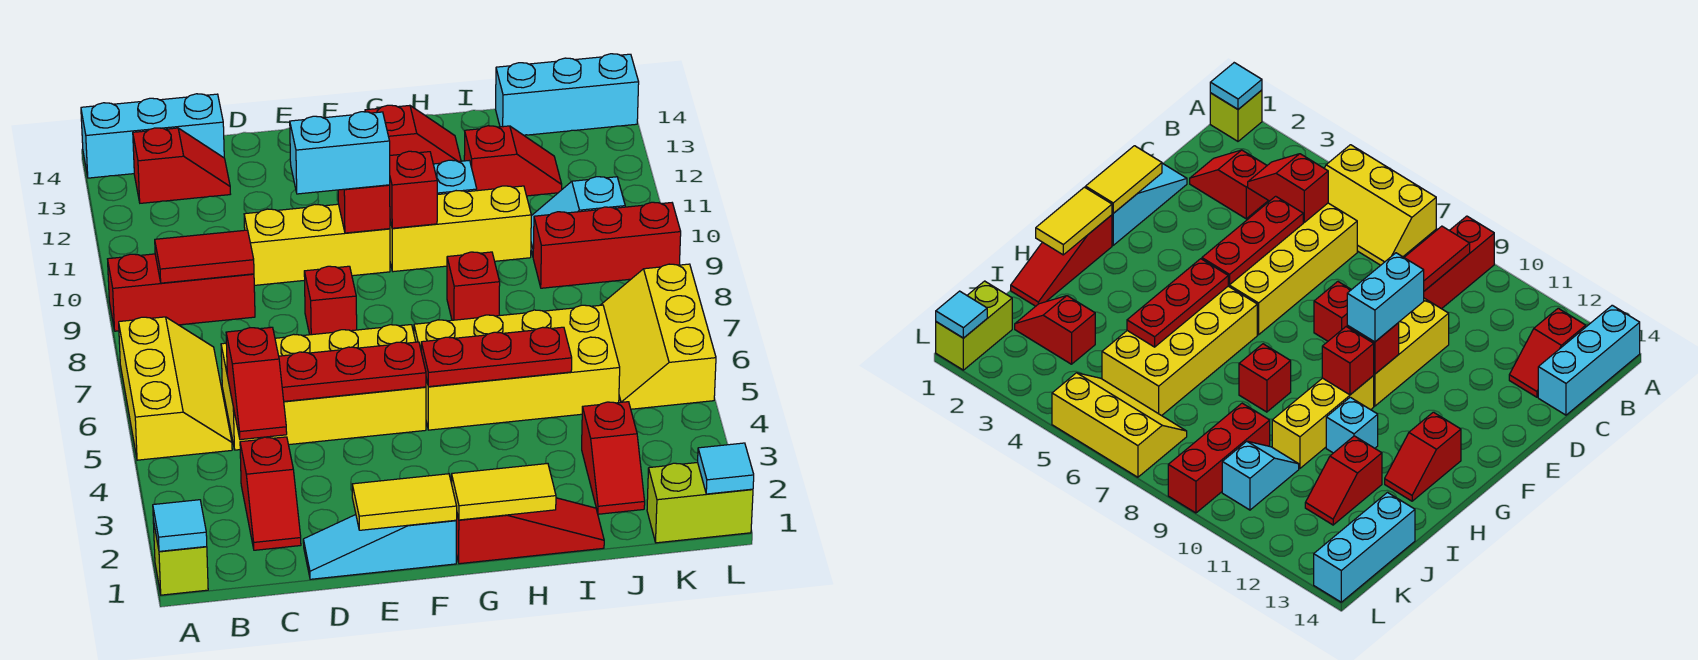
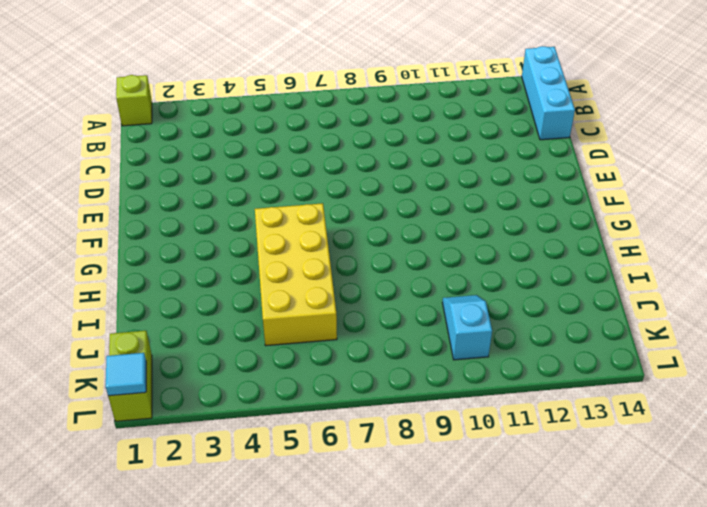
none -> yellow 2x3 slope [119,317,232,460]
none -> red 1x3 brick [108,254,255,331]
none -> red 1x2 slope [133,128,230,203]
none -> red 1x2 slope [240,437,301,550]

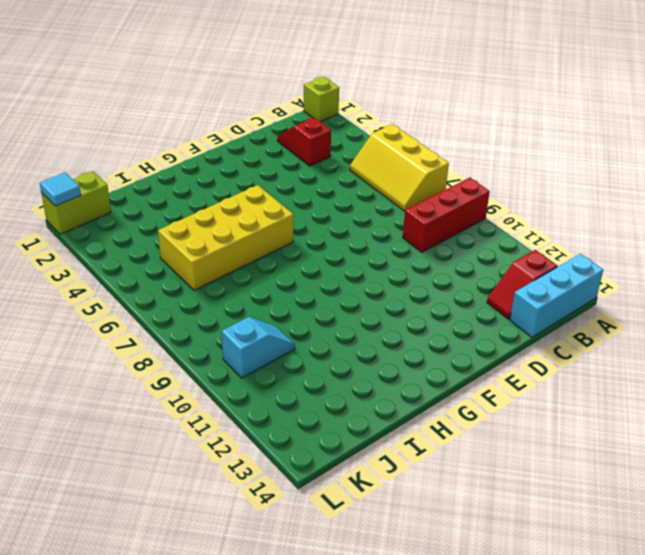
none -> yellow 2x4 brick [221,325,426,450]
none -> cyan 1x3 slope [303,515,456,579]
none -> yellow 1x3 brick [244,204,390,285]
none -> red 1x1 brick [304,266,357,335]

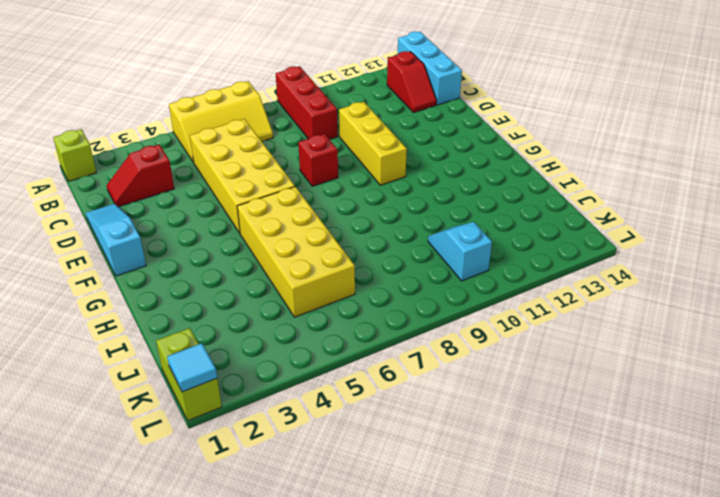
none -> red 1x3 slope [456,498,604,564]
none -> yellow 1x3 brick [390,186,531,272]
none -> red 1x2 slope [365,105,461,164]
none -> red 1x1 brick [447,252,500,320]

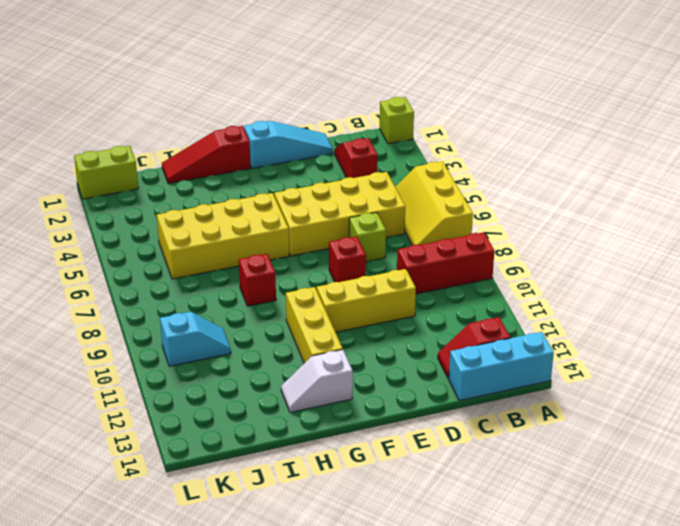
lime 1x1 brick [349,212,386,262] -> none
yellow 1x3 brick [286,287,343,363] -> yellow 1x3 brick turned to [390,186,531,272]
white 1x2 slope [281,350,353,412] -> red 1x2 slope [365,105,461,164]
none -> cyan 1x1 brick [433,160,477,195]
none -> red 1x2 slope [464,126,562,196]
none -> red 1x2 slope [582,402,645,514]
none -> red 1x3 brick [533,202,681,288]

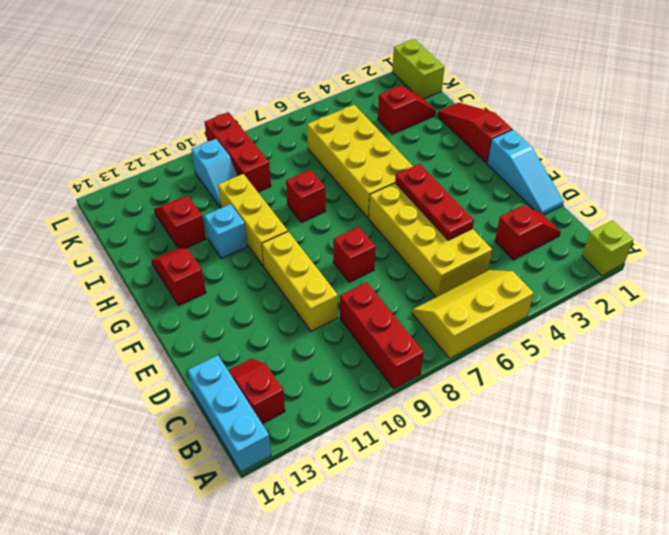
none -> cyan 1x3 brick [496,54,639,135]
none -> yellow 2x3 slope [601,264,716,409]
none -> cyan 1x1 tile [153,500,207,551]
none -> red 1x2 tile [155,230,254,283]

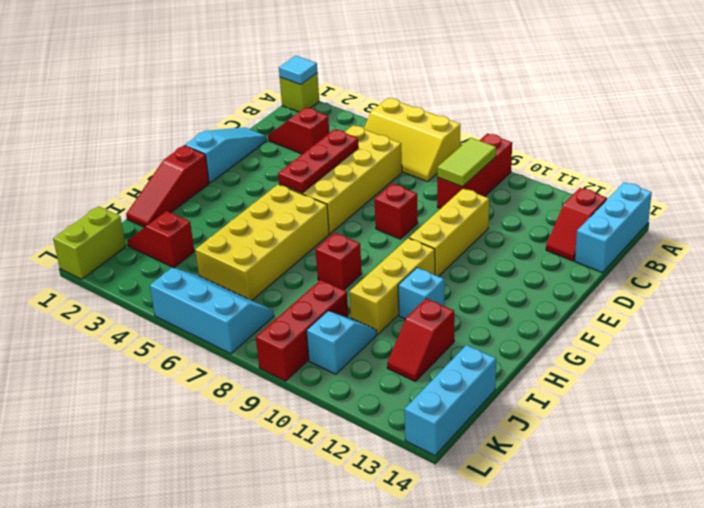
lime 1x2 tile [437,138,496,187] -> red 1x2 tile [155,230,254,283]
cyan 2x3 slope [150,268,274,354] -> yellow 2x3 slope [601,264,716,409]
none -> red 1x2 slope [365,105,461,164]
none -> red 1x2 slope [226,327,287,440]
none -> yellow 1x2 tile [352,474,457,530]
none -> red 1x1 brick [338,185,390,233]

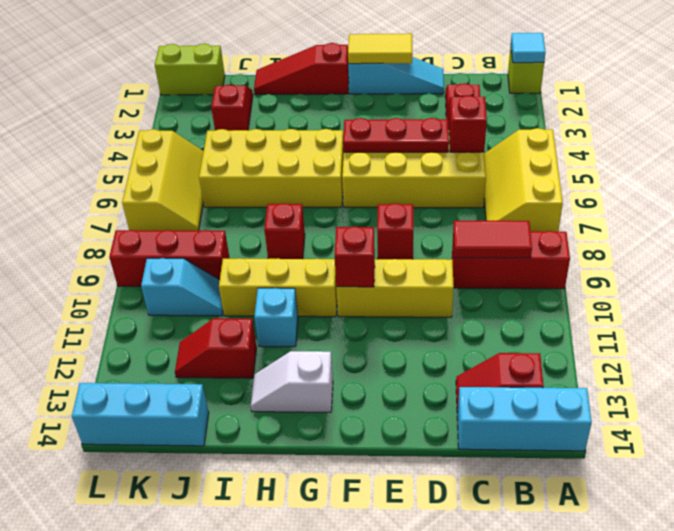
white 1x2 slope [251,351,333,412] -> red 1x2 slope [365,105,461,164]
none -> yellow 1x2 tile [452,464,556,520]
none -> red 1x3 plate [421,327,572,387]
none -> red 1x1 brick [390,151,437,228]
none -> cyan 1x1 tile [698,443,754,494]

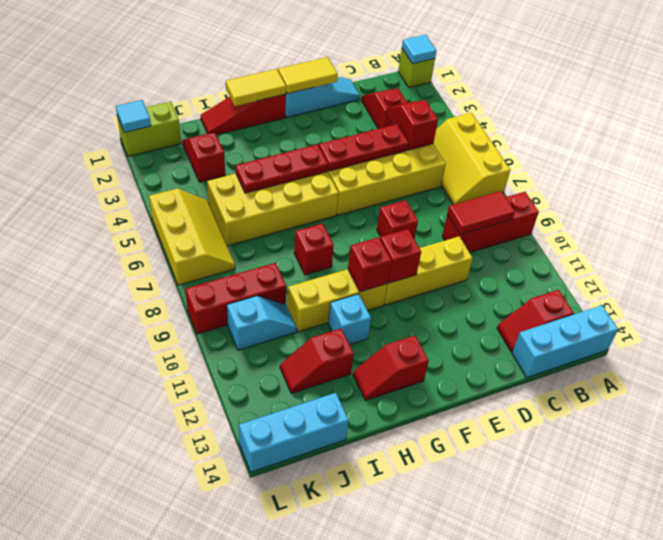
none -> cyan 1x2 brick [290,112,390,194]

